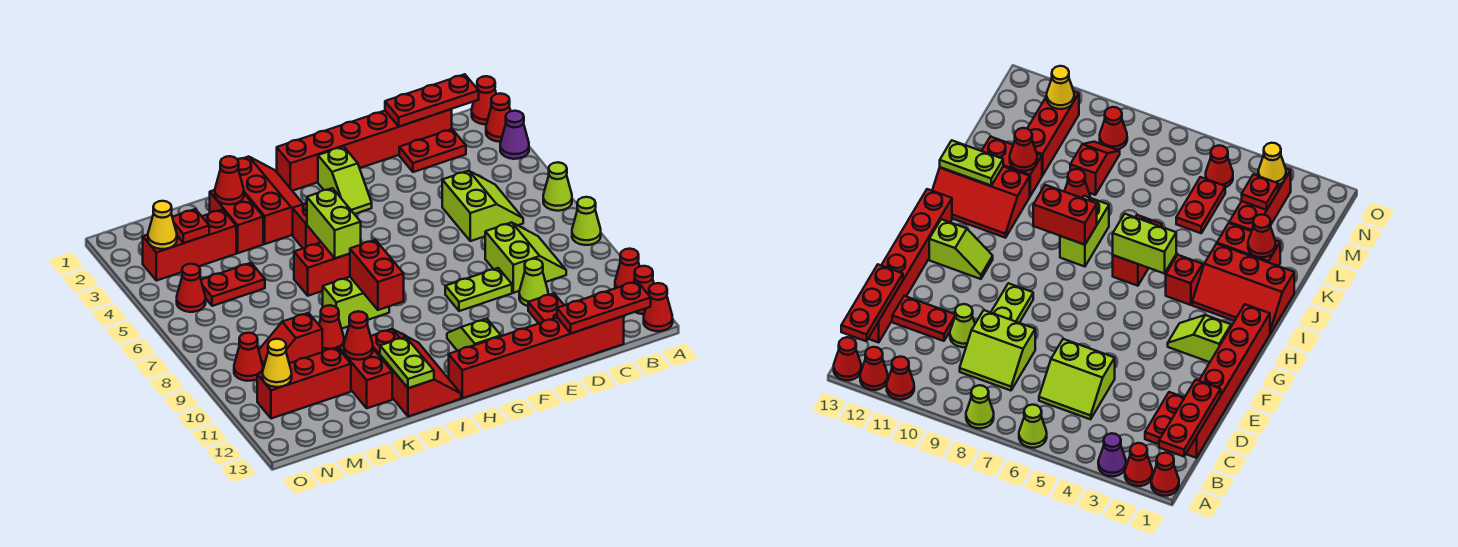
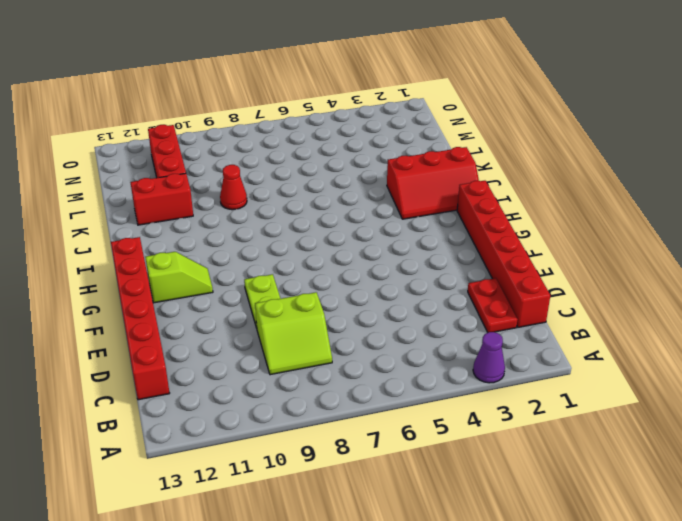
none -> red 1x1 cone [472,76,496,124]
none -> red 1x1 cone [486,93,510,142]
none -> lime 1x1 cone [543,162,572,211]
none -> lime 1x1 cone [572,197,601,245]

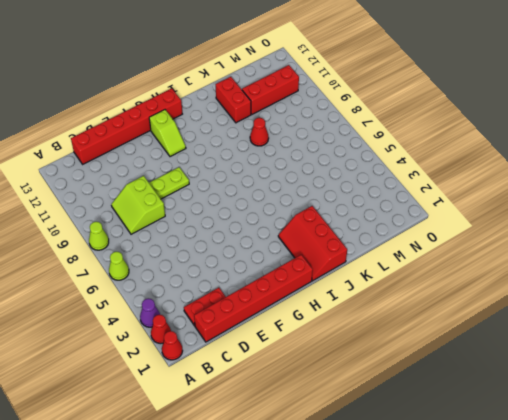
none -> red 1x1 cone [615,249,640,288]
none -> red 1x1 cone [634,266,654,314]
none -> red 1x1 cone [644,283,673,331]
none -> lime 2x2 slope [442,171,523,241]

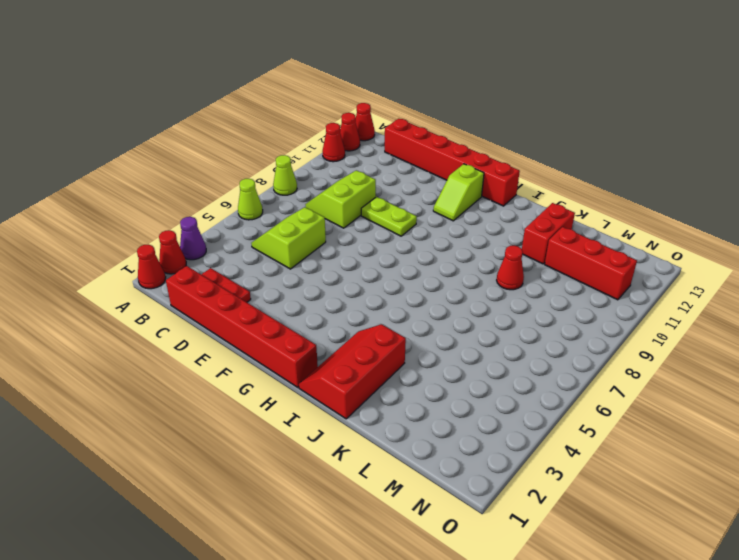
none -> lime 1x1 cone [519,259,548,306]
none -> red 1x2 plate [528,293,564,323]
none -> lime 1x2 slope [318,147,372,214]
none -> red 1x1 brick [293,202,321,248]

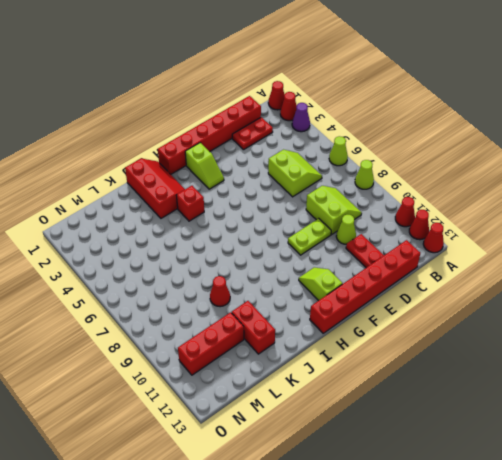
none -> red 1x2 brick [294,242,350,296]
none -> lime 1x2 brick [323,277,389,329]
none -> red 2x3 slope [371,329,461,417]
none -> red 1x2 brick [210,190,263,253]

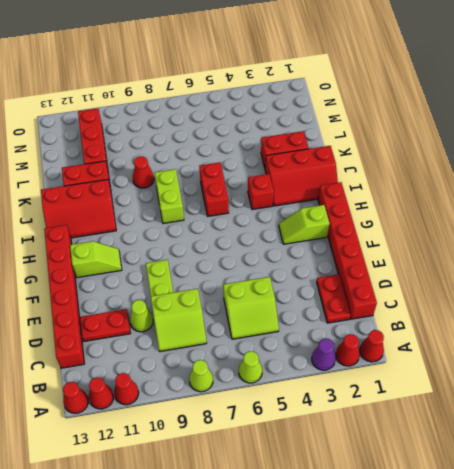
none -> red 1x3 brick [143,209,236,281]
none -> red 1x2 plate [201,263,265,306]
none -> red 1x2 slope [259,313,322,368]
none -> red 1x1 cone [177,264,206,312]

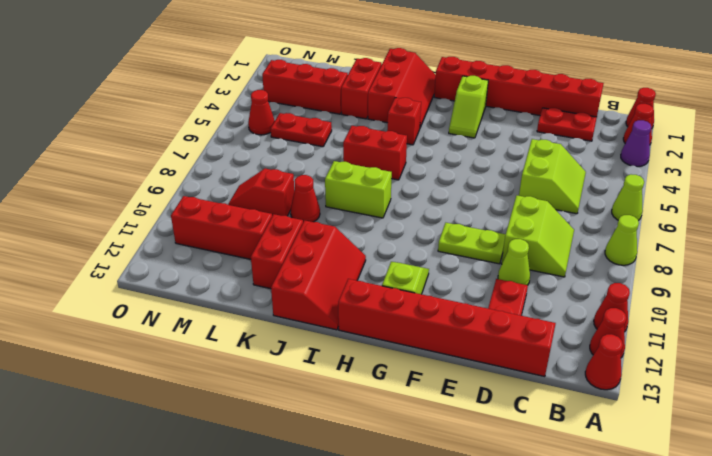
none -> red 1x1 cone [234,333,263,381]
none -> red 1x3 plate [385,74,479,127]
none -> red 1x3 plate [557,281,651,333]
none -> lime 1x2 brick [307,188,361,258]

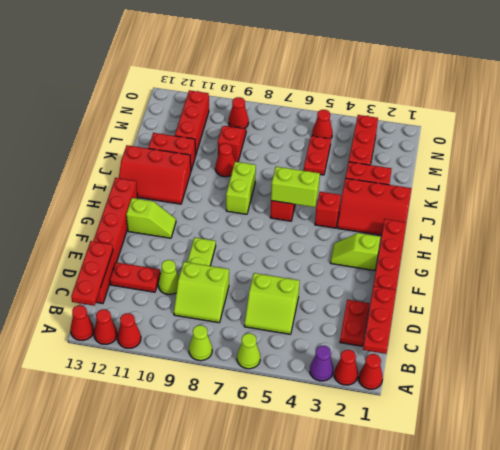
none -> red 1x2 brick [350,240,404,310]
none -> lime 1x2 plate [380,337,434,388]
none -> red 1x1 cone [215,156,244,204]
none -> red 1x1 cone [344,311,373,360]

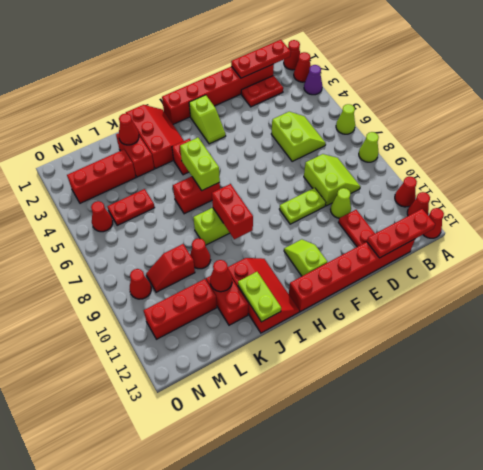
none -> red 1x1 plate [172,209,209,243]
none -> yellow 1x1 cone [148,201,177,249]
none -> yellow 1x1 cone [263,339,292,387]

